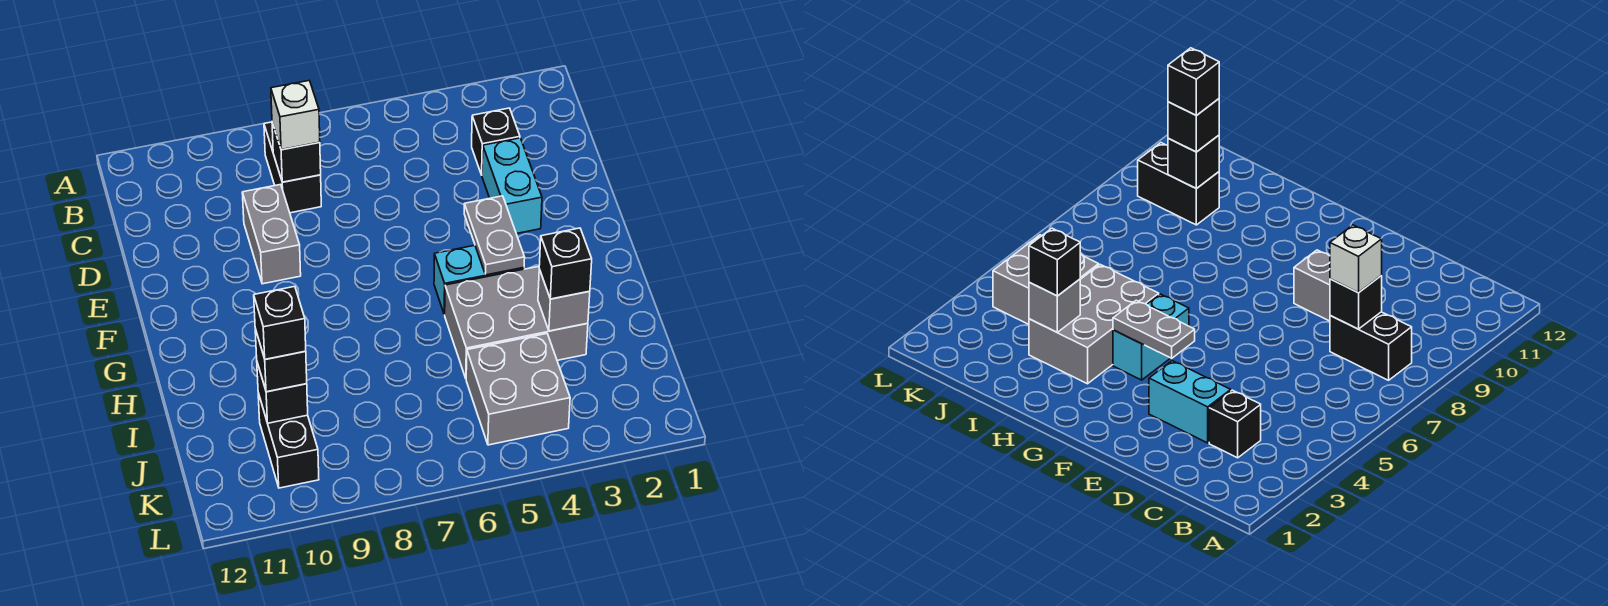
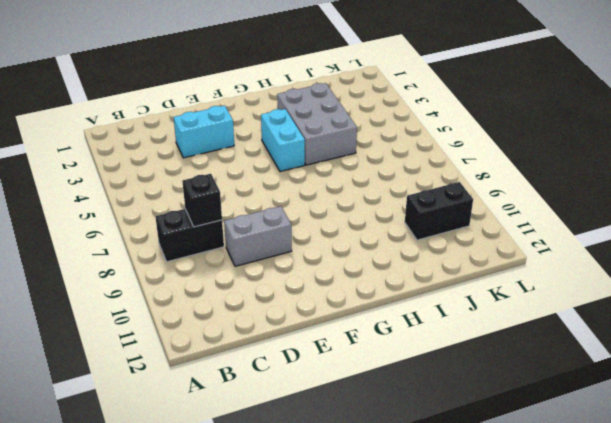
none -> black 1x1 brick [472,108,520,175]
none -> grey 2x2 brick [466,334,570,445]
none -> grey 1x2 plate [464,196,525,275]

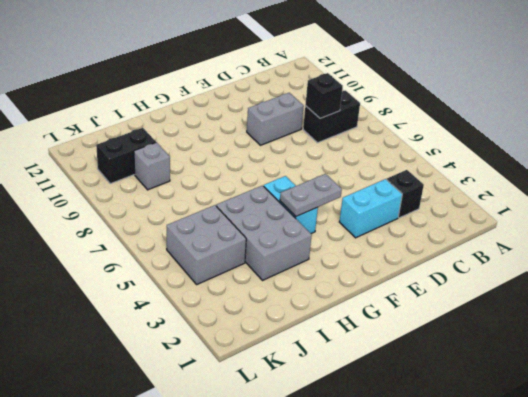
grey 1x1 brick [134,142,170,190] -> grey 1x1 brick moved to [538,269,590,331]
none -> black 1x1 brick [257,363,308,423]
none -> white 1x1 brick [271,81,320,150]
none -> black 1x1 brick [539,228,592,299]

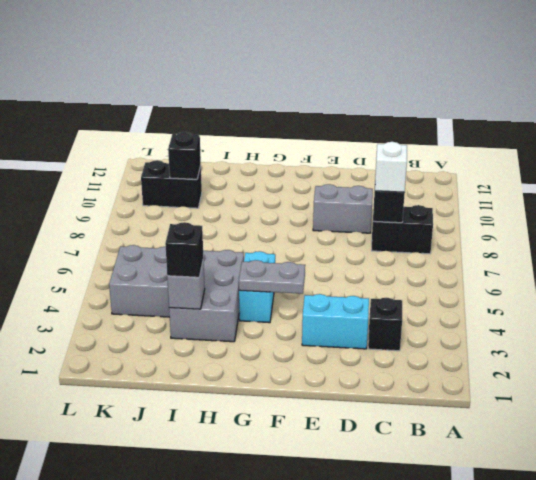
none -> black 1x1 brick [255,329,307,392]
none -> black 1x1 brick [254,286,306,359]

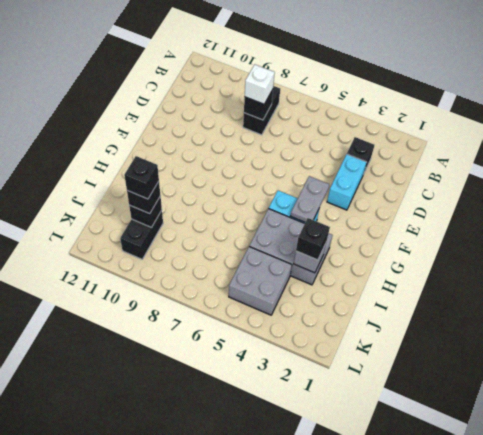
none -> grey 1x2 brick [242,184,301,284]

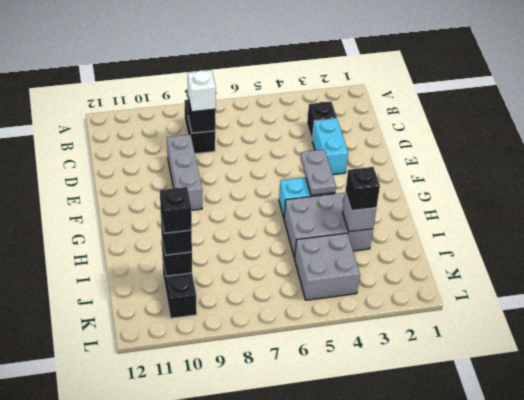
grey 1x3 brick [167,135,202,210] -> grey 1x2 brick [242,184,301,284]

